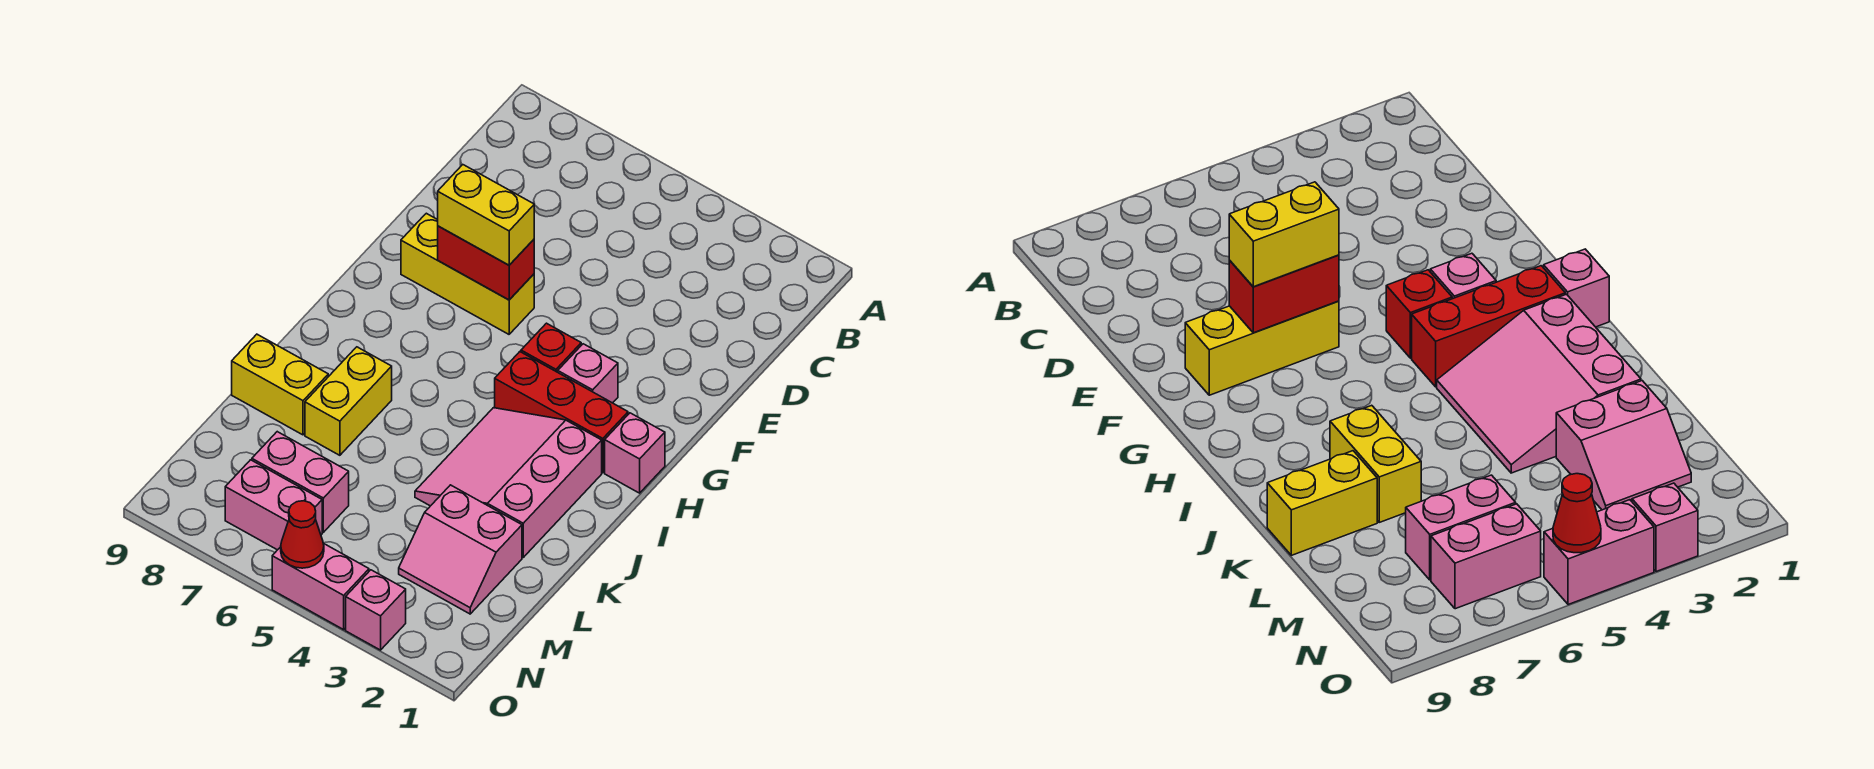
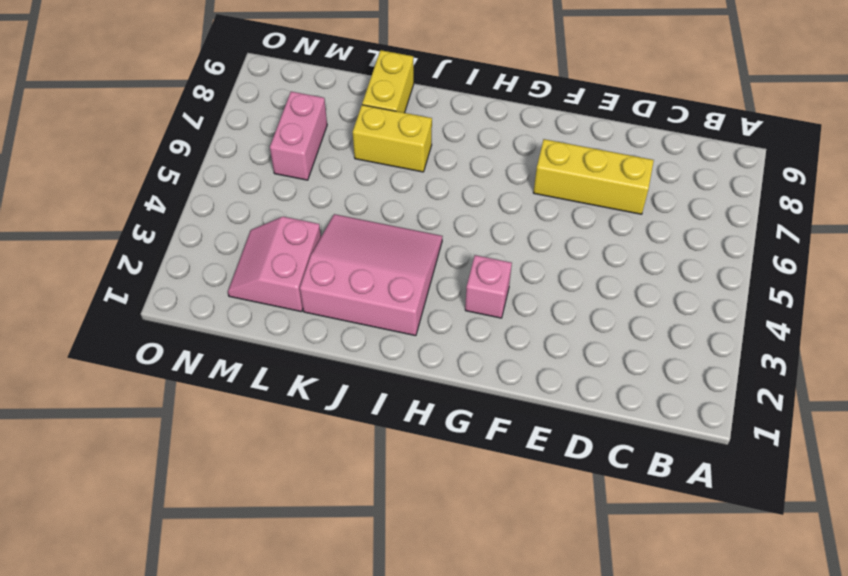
yellow 1x3 brick [533,139,654,214] -> yellow 1x3 brick turned to [401,213,534,334]
none -> red 1x1 brick [521,323,581,372]
none -> pink 1x1 brick [605,413,665,493]
none -> red 1x3 brick [495,352,628,473]

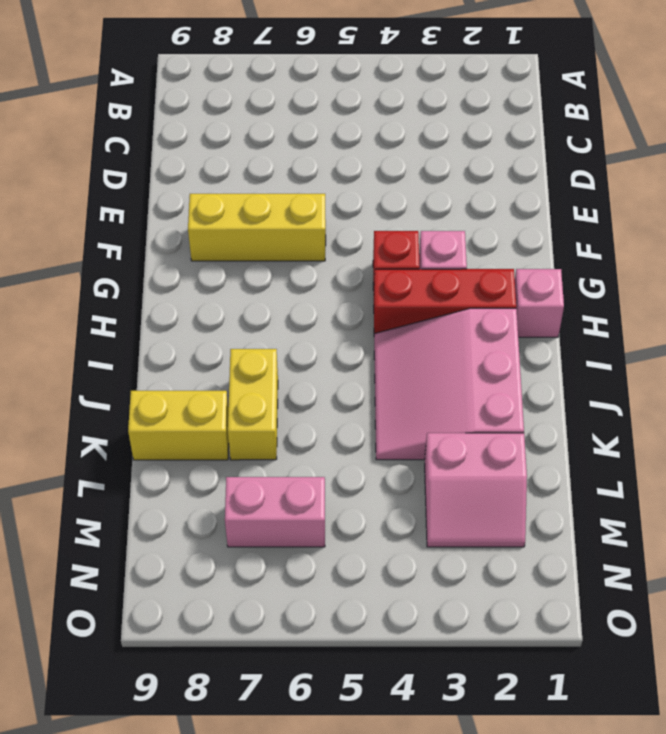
none -> pink 1x2 brick [225,460,322,550]
none -> pink 1x1 brick [346,570,406,650]
none -> pink 1x2 brick [272,543,369,630]

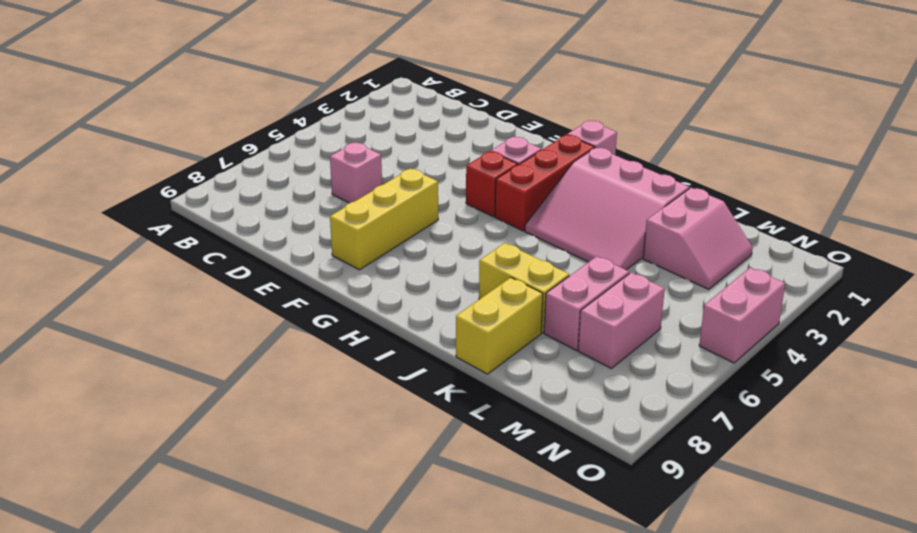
pink 1x1 brick [330,142,382,203] -> pink 1x1 brick moved to [346,570,406,650]
pink 1x2 brick [544,256,629,350] -> pink 1x2 brick moved to [225,460,322,550]
none -> red 1x2 brick [438,226,534,300]
none -> red 1x1 cone [281,501,324,568]
none -> yellow 1x2 brick [438,165,534,265]

